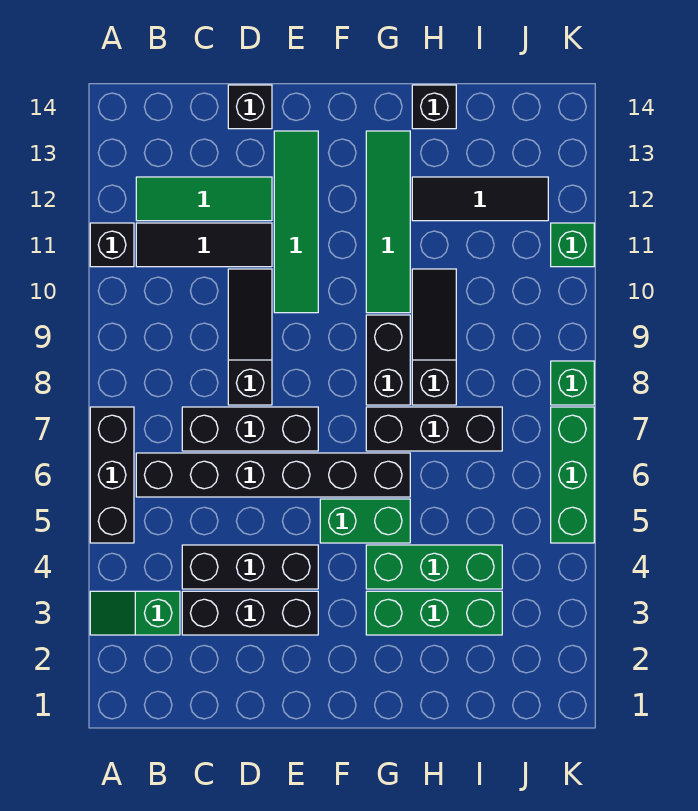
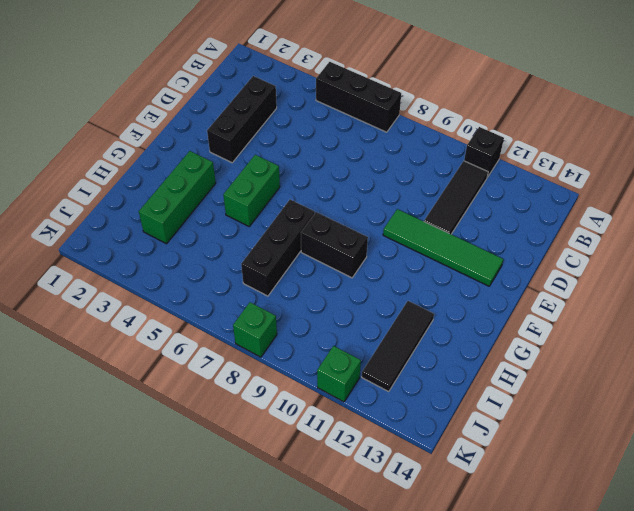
none -> green 1x2 slope [90,591,180,635]
none -> black 1x6 brick [136,453,410,497]
none -> green 1x3 tile [136,177,272,221]

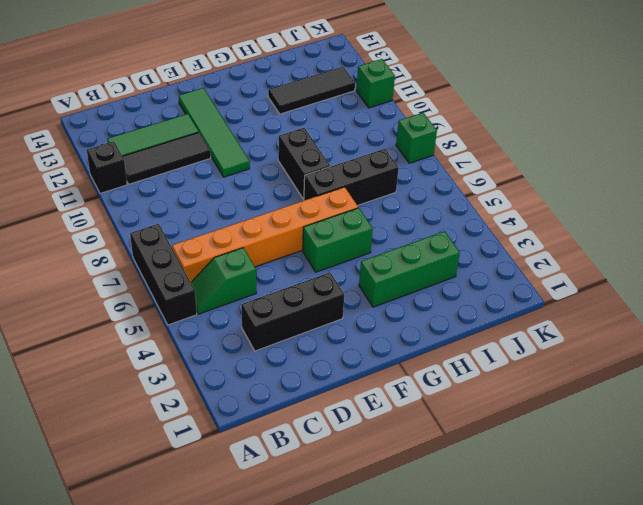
green 1x2 slope [191,248,256,314] -> green 1x2 slope moved to [90,591,180,635]
orange 1x6 brick [172,187,358,282] -> black 1x6 brick [136,453,410,497]
none -> black 1x3 brick [182,545,318,589]
none -> black 1x3 brick [182,407,318,451]
none -> black 1x3 slope [228,269,272,405]

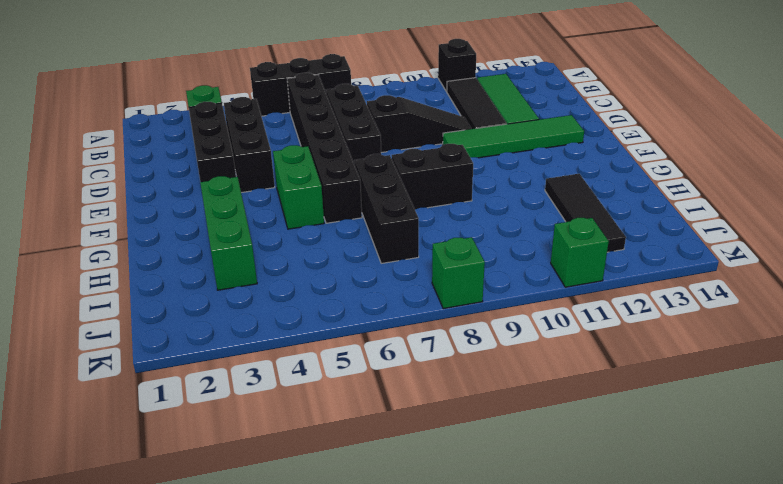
none -> black 1x1 brick [228,85,272,129]
none -> green 1x3 brick [366,545,502,589]
none -> green 1x4 tile [366,131,410,313]

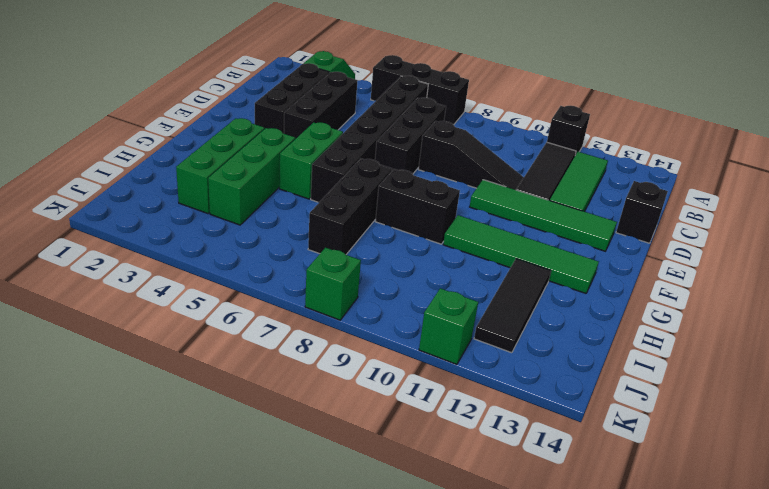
none -> black 1x3 slope [412,269,456,405]
none -> black 1x1 brick [412,85,456,129]
none -> green 1x3 brick [551,407,594,543]

